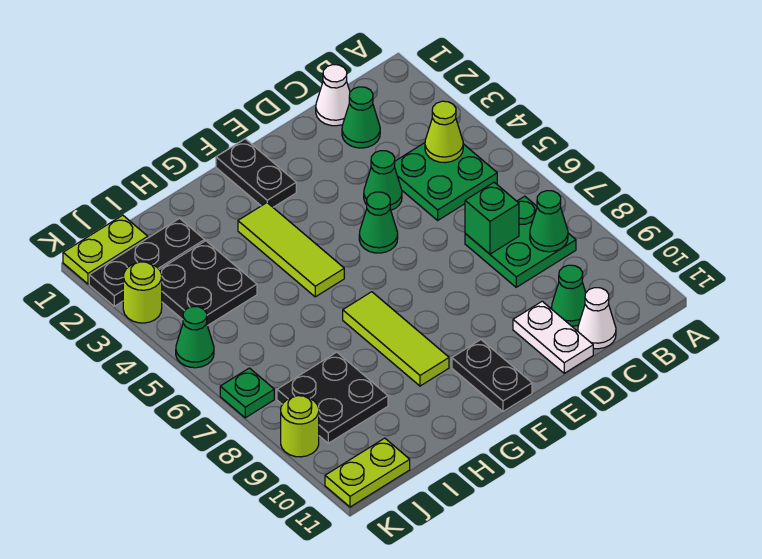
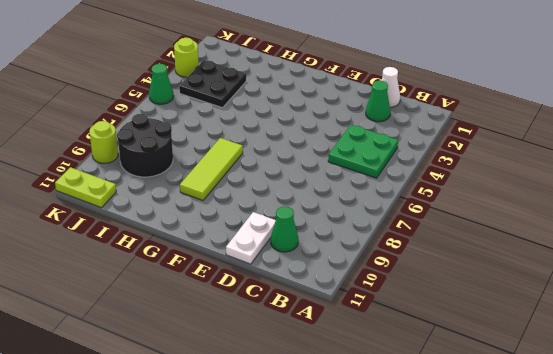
black 2x2 round brick [117,114,173,177] -> black 2x2 plate [277,352,388,443]
none -> green 2x2 plate [465,196,576,287]
none -> white 1x1 cone [578,288,616,349]
none -> green 1x1 cone [364,151,402,210]

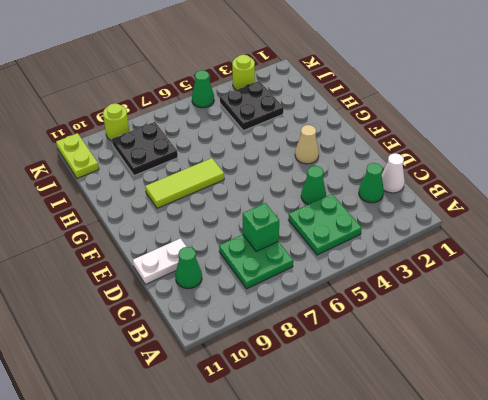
tan 1x1 cone [295,125,319,164] -> none
none -> white 1x1 cone [578,288,616,349]
none -> green 1x1 cone [359,192,398,253]
none -> black 1x2 plate [216,139,296,207]

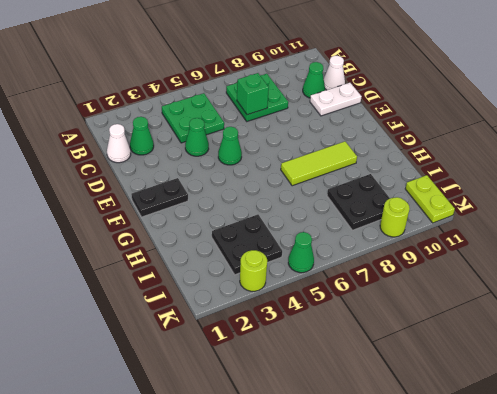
none -> black 1x2 plate [452,340,532,411]
none -> lime 1x3 tile [238,203,344,297]
none -> black 1x3 plate [89,218,205,306]

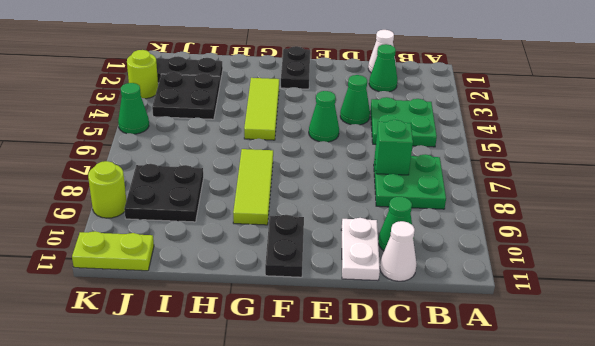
none -> lime 1x2 plate [63,215,148,284]
none -> green 1x1 plate [220,368,274,418]
none -> lime 1x1 cone [425,101,463,163]

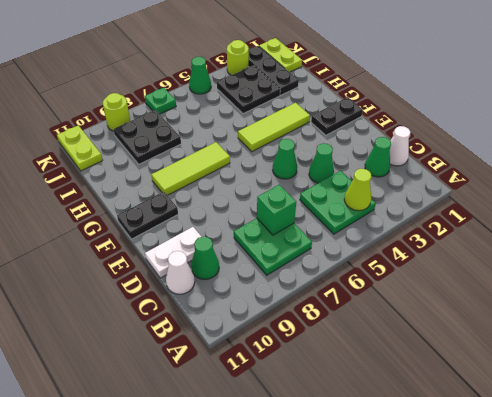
none -> green 1x1 cone [530,191,568,252]

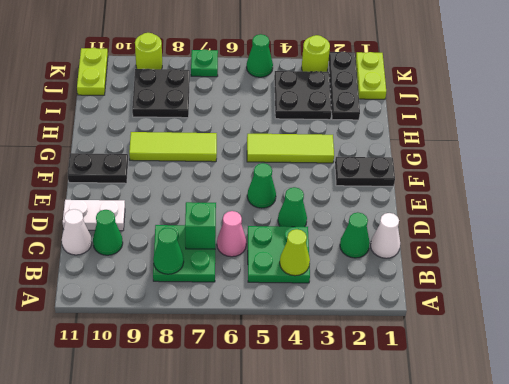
pink 1x1 cone [217,211,246,257] -> none

